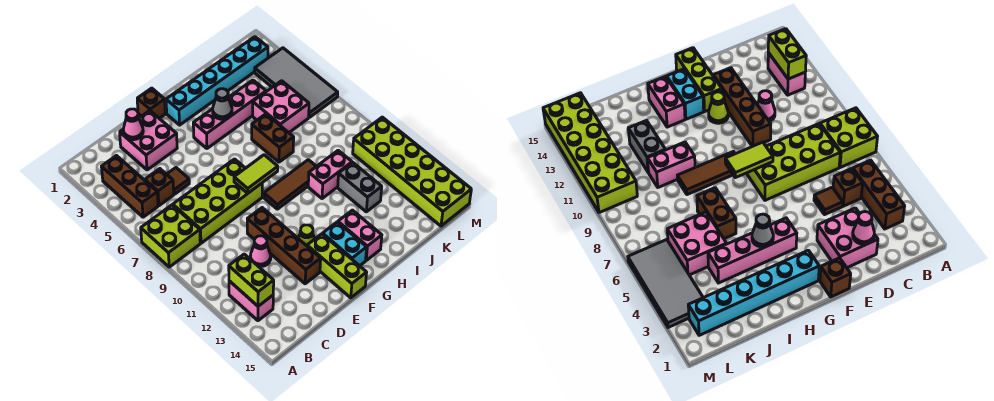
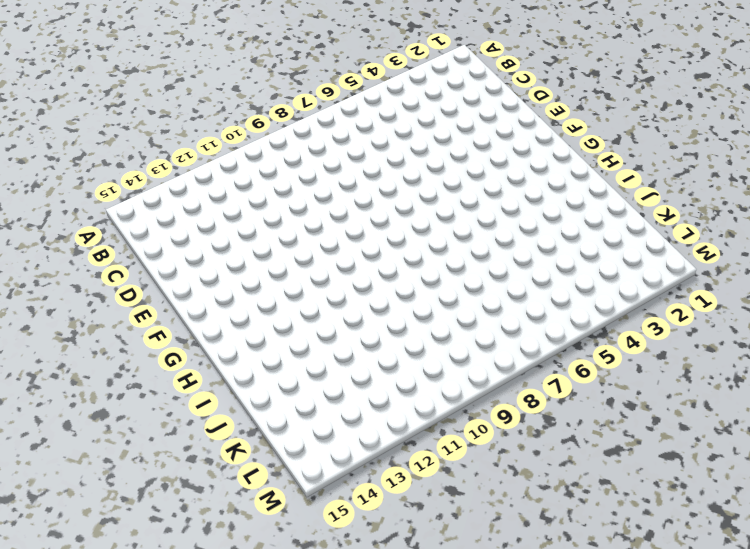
none -> lime 2x2 brick [141,205,200,267]
none -> brown 1x3 brick [101,156,158,217]
none -> pink 1x2 brick [229,281,273,321]

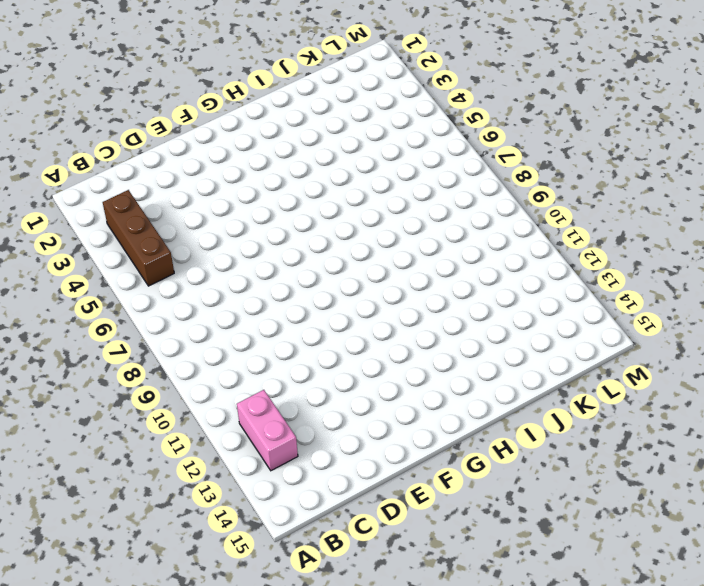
none -> lime 2x2 brick [141,205,200,267]
none -> brown 1x1 brick [145,169,174,206]
none -> lime 2x4 brick [173,159,262,243]

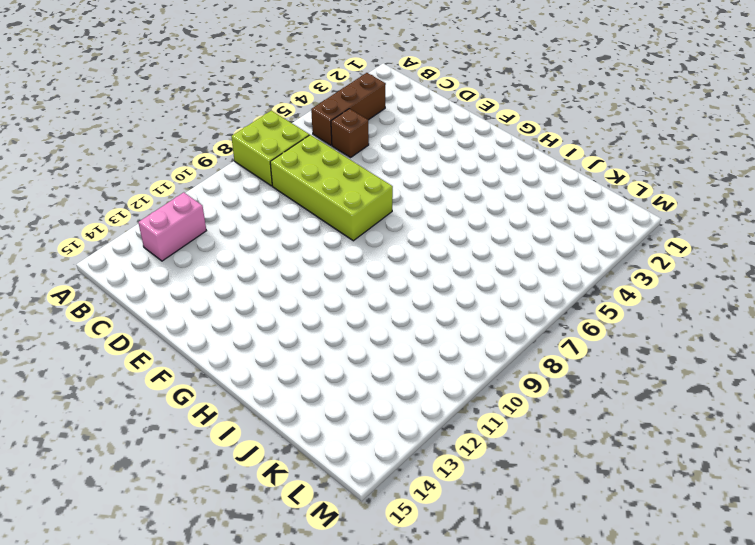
none -> pink 2x2 brick [120,111,177,170]
none -> brown 1x1 tile [167,168,189,194]
none -> pink 1x1 cone [250,236,271,267]

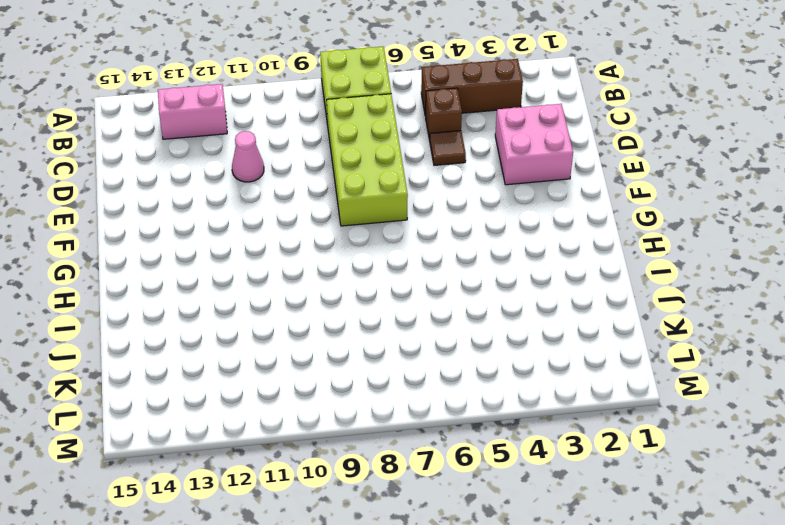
none -> brown 1x4 brick [247,208,321,284]
none -> brown 1x1 brick [137,88,165,118]
none -> lime 1x1 cone [298,225,315,246]

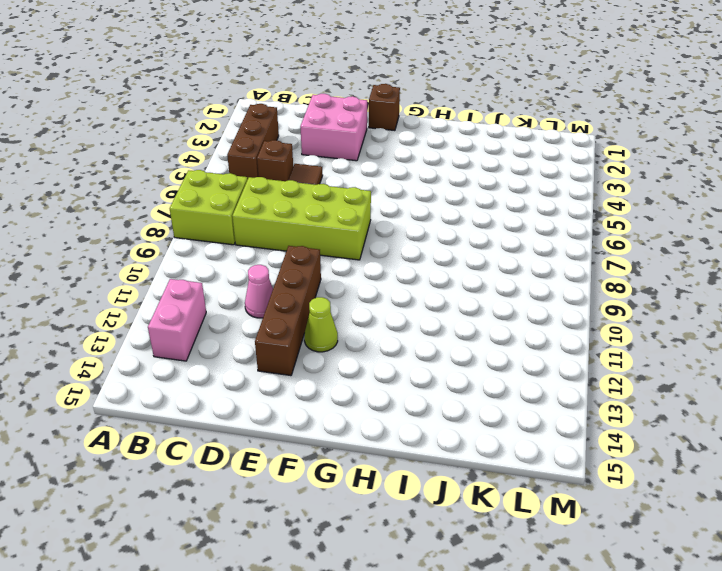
none -> lime 1x3 brick [307,234,367,298]
none -> cyan 1x6 brick [166,37,268,125]
none -> pink 1x4 brick [193,80,266,148]

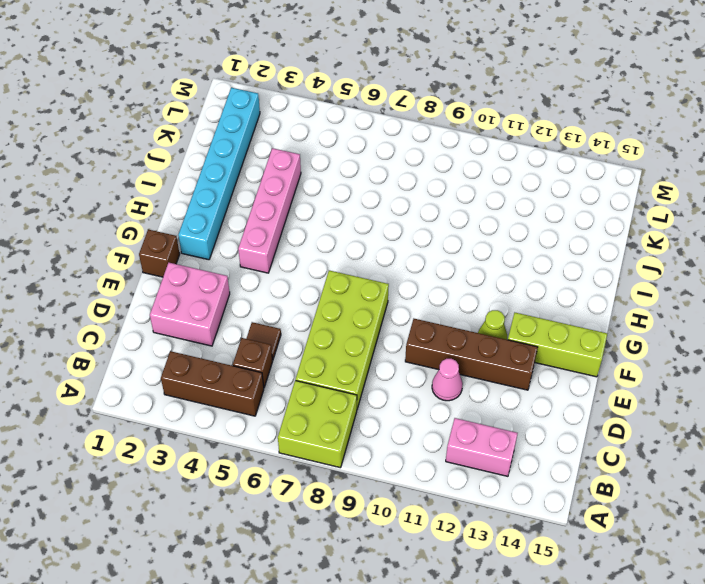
none -> brown 1x3 tile [264,160,316,209]
none -> cyan 1x2 brick [323,222,367,266]
none -> pink 1x2 brick [338,210,382,260]

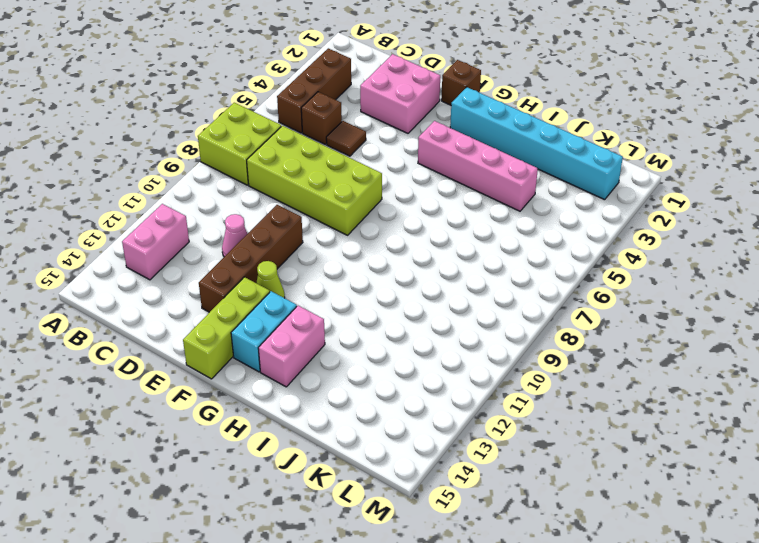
none -> brown 1x3 tile [264,160,316,209]
none -> brown 1x2 brick [252,114,294,162]
none -> pink 1x2 brick [308,150,352,199]

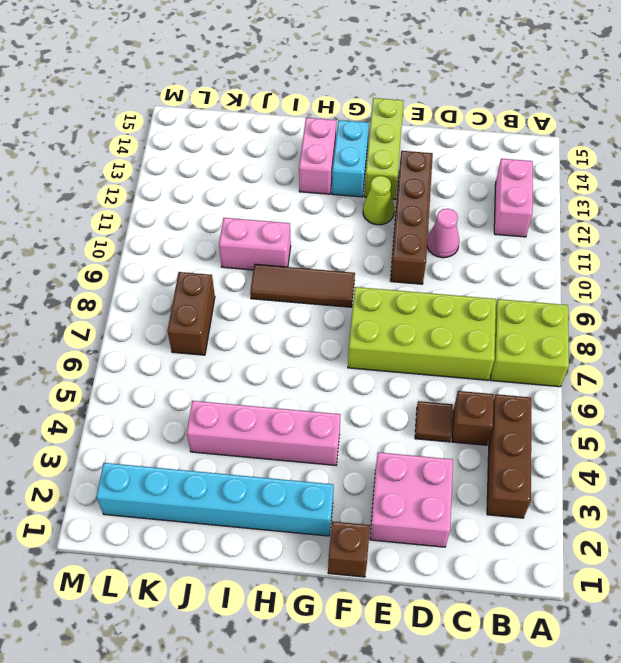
brown 1x2 brick [167,272,215,355] -> brown 1x2 brick moved to [252,114,294,162]
none -> pink 2x2 brick [253,81,309,133]
none -> grey 1x2 brick [338,163,382,212]
none -> grey 2x4 tile [255,48,338,117]

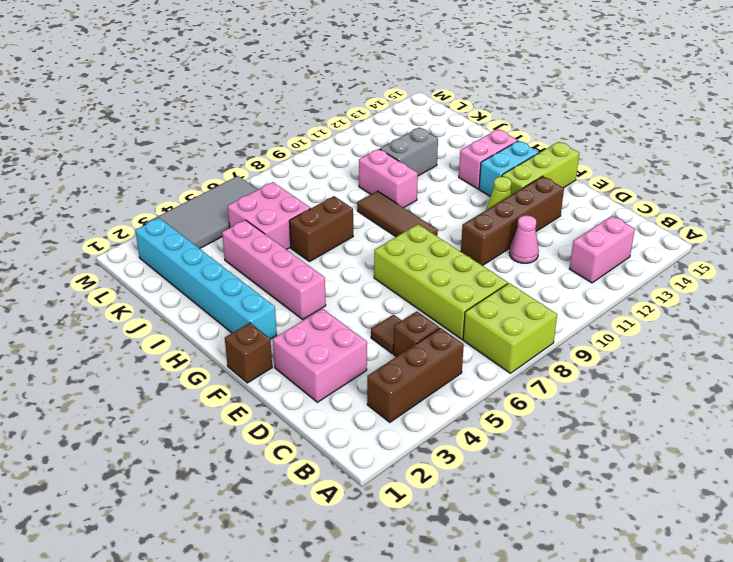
none -> lime 2x6 brick [353,117,471,226]
none -> lime 1x2 brick [229,254,274,306]
none -> pink 1x1 cone [123,109,143,140]

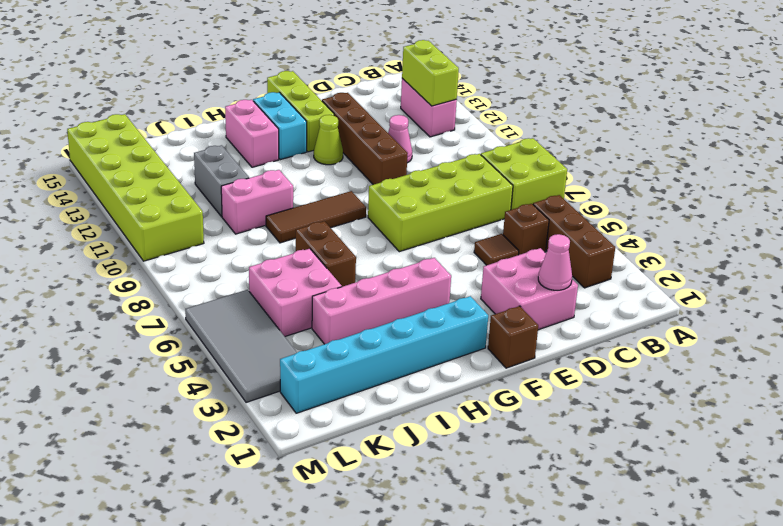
none -> lime 1x2 tile [234,155,278,193]
none -> grey 1x1 cone [213,89,232,119]

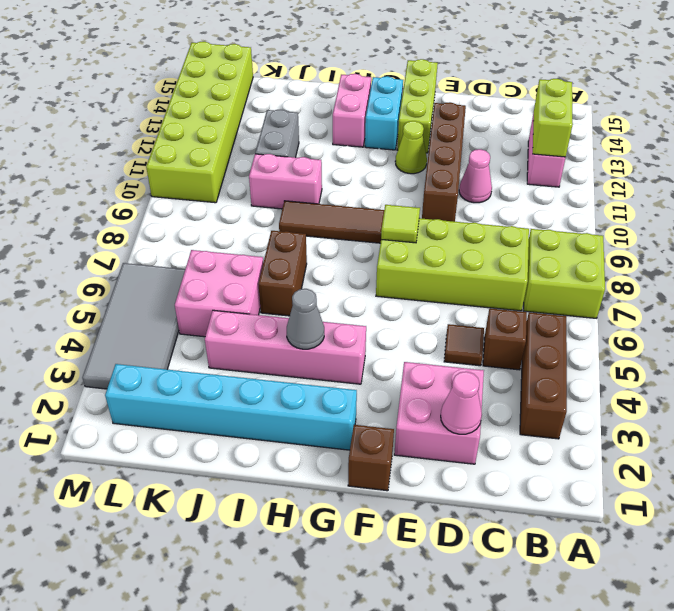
lime 1x1 tile [381,205,420,243] -> lime 1x2 tile [234,155,278,193]

